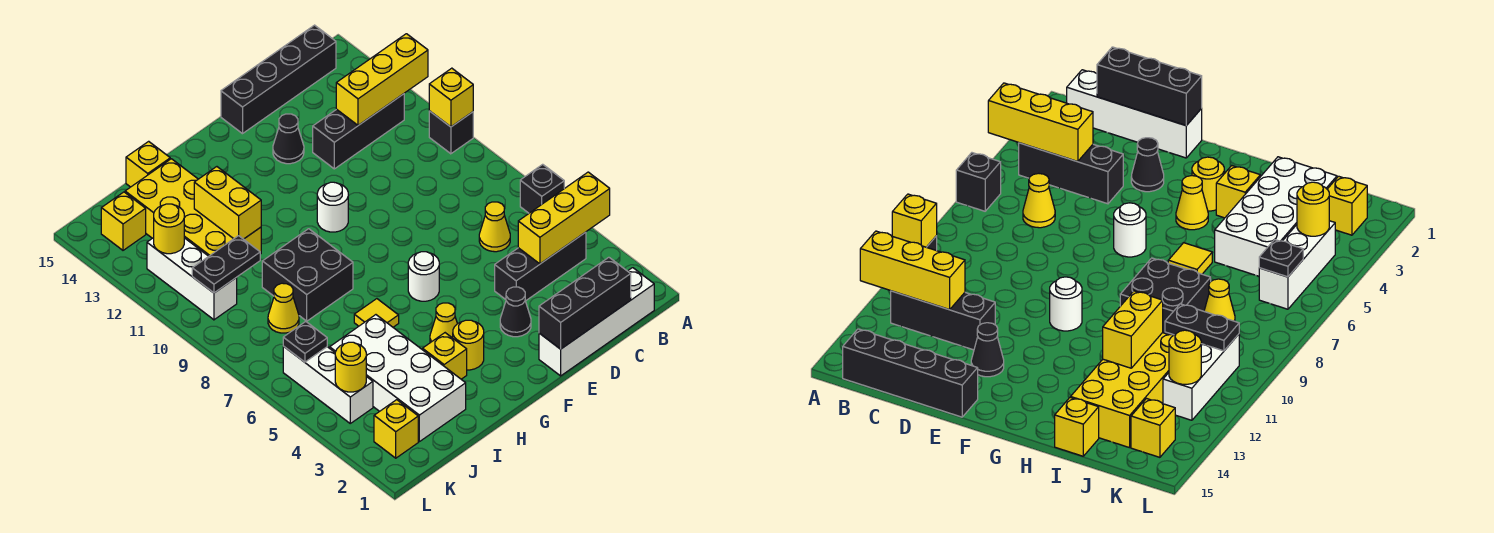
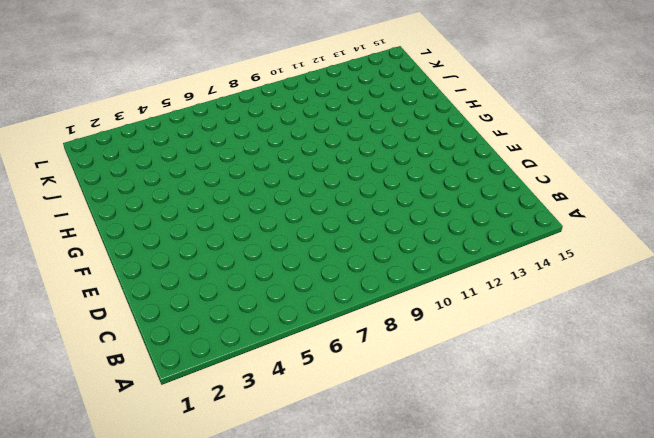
none -> black 1x1 brick [520,164,564,213]
none -> black 1x1 brick [429,111,473,154]
none -> white 1x4 brick [539,268,654,376]
none -> black 1x3 brick [495,232,586,301]

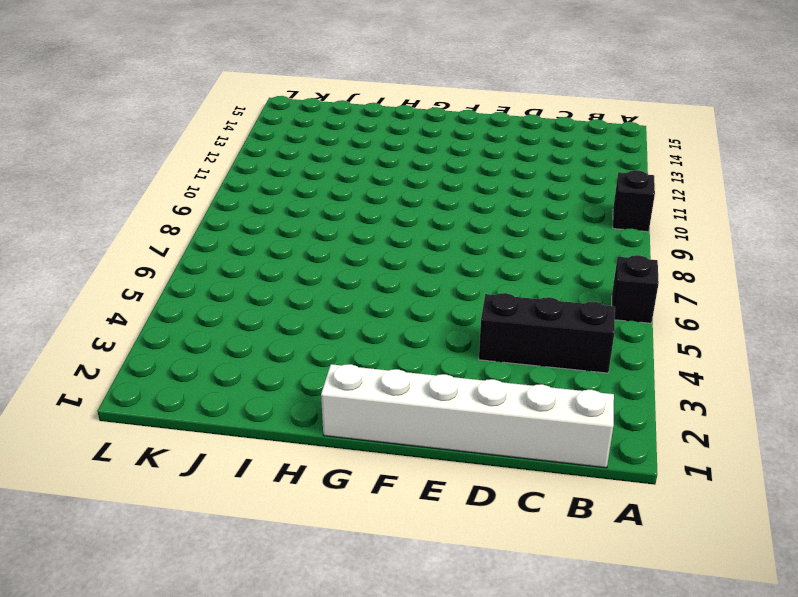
white 1x6 brick [321,364,614,468] -> white 1x4 brick [539,268,654,376]
none -> black 1x3 brick [313,94,404,169]
none -> black 1x4 brick [221,25,336,134]
none -> yellow 1x1 cone [479,202,510,252]
none -> black 1x1 cone [500,287,531,337]

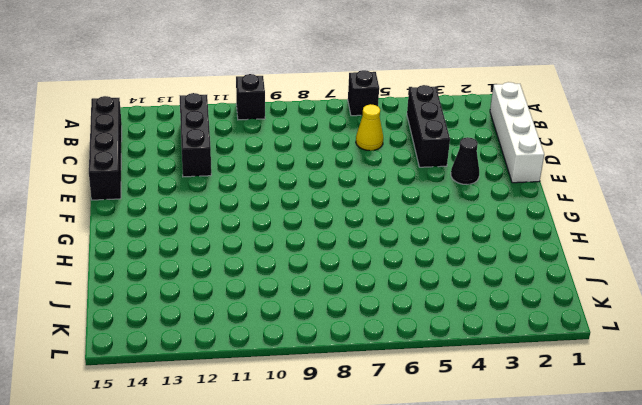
none -> black 1x1 cone [273,114,304,164]
none -> white 1x1 round brick [408,252,439,301]
none -> white 1x1 round brick [317,182,348,232]
none -> yellow 1x1 round brick [453,320,484,370]

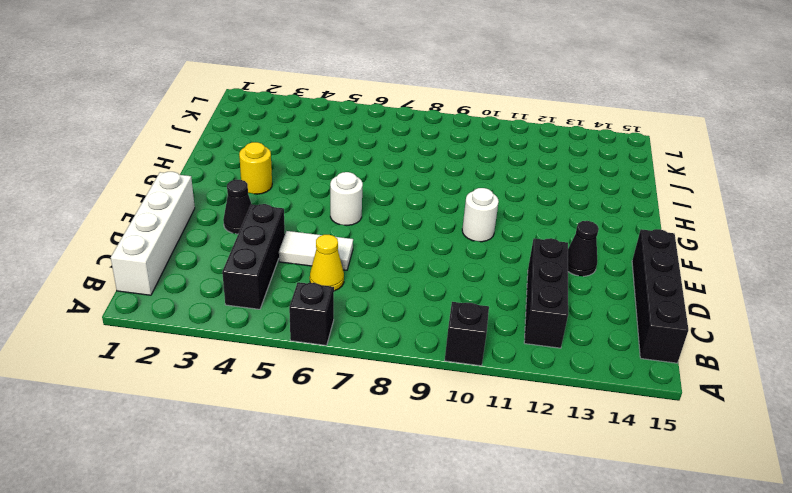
white 1x2 tile [279,231,353,270] -> none
none -> yellow 1x1 cone [430,303,457,343]
none -> yellow 1x1 brick [423,333,467,379]
none -> yellow 1x1 tile [354,299,399,327]
none -> black 2x2 brick [262,229,353,321]

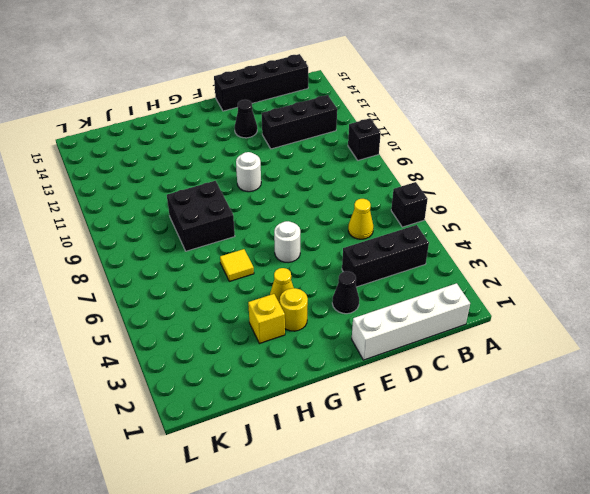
none -> white 2x4 brick [330,315,466,442]
none -> yellow 2x4 brick [125,159,261,256]
none -> yellow 1x1 brick [126,141,170,187]
none -> yellow 1x1 cone [268,283,299,333]

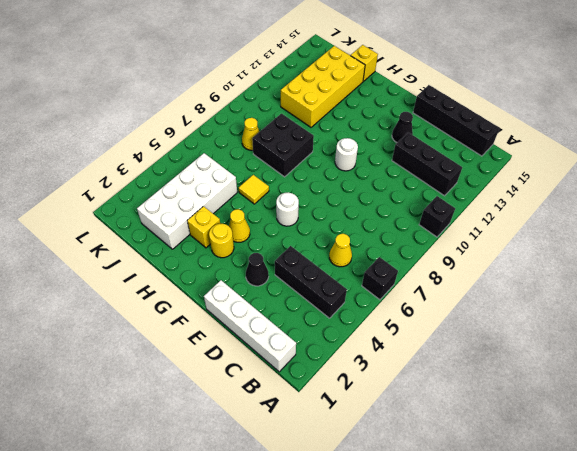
none -> yellow 1x1 brick [374,400,418,458]
none -> white 1x3 brick [283,346,373,423]
none -> white 1x3 brick [147,238,237,320]
none -> yellow 1x1 brick [101,192,146,250]

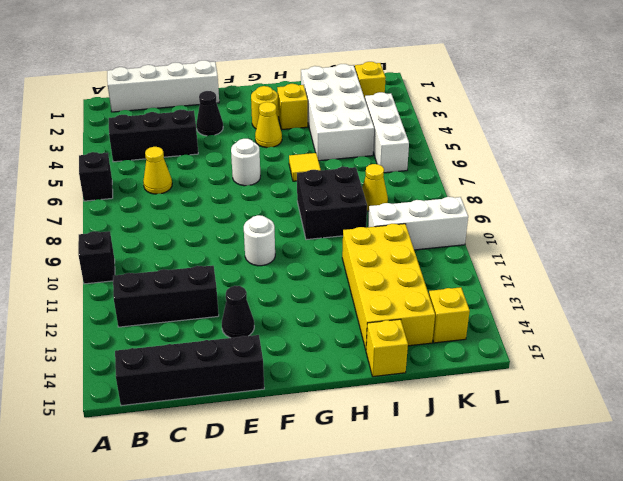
white 1x3 brick [368,197,468,250] -> white 1x3 brick turned to [147,238,237,320]
none -> yellow 1x3 brick [518,172,610,264]
none -> yellow 1x1 brick [429,68,473,127]
none -> yellow 1x3 brick [336,34,428,125]
none -> black 1x3 brick [539,257,631,349]

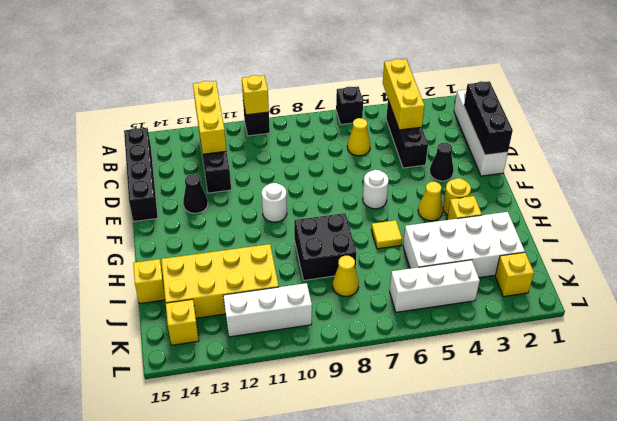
none -> yellow 1x2 brick [194,167,261,239]
none -> black 1x2 plate [192,236,260,293]
none -> yellow 1x1 round brick [335,342,366,392]
none -> black 1x1 plate [283,322,327,362]

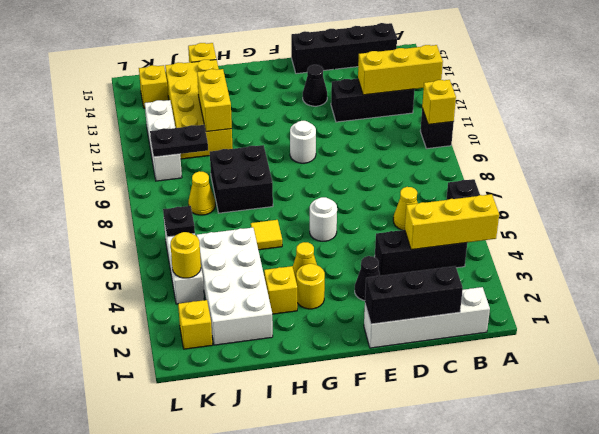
none -> yellow 1x1 round brick [154,204,184,254]

